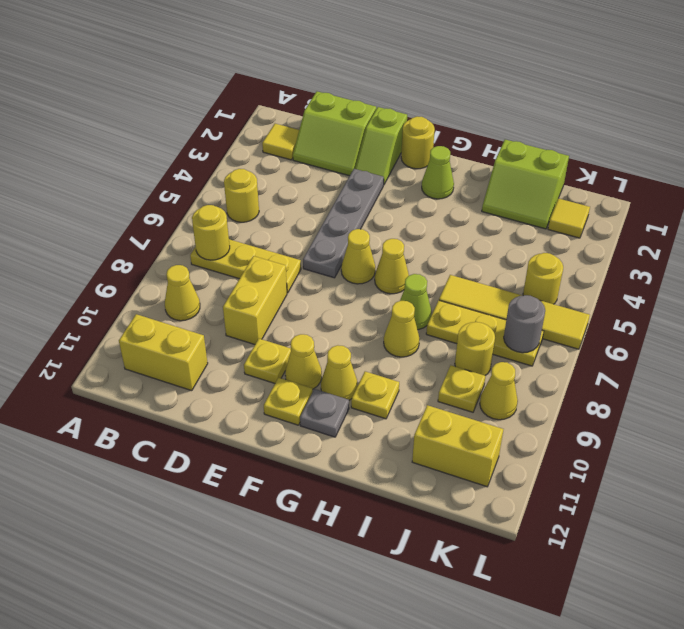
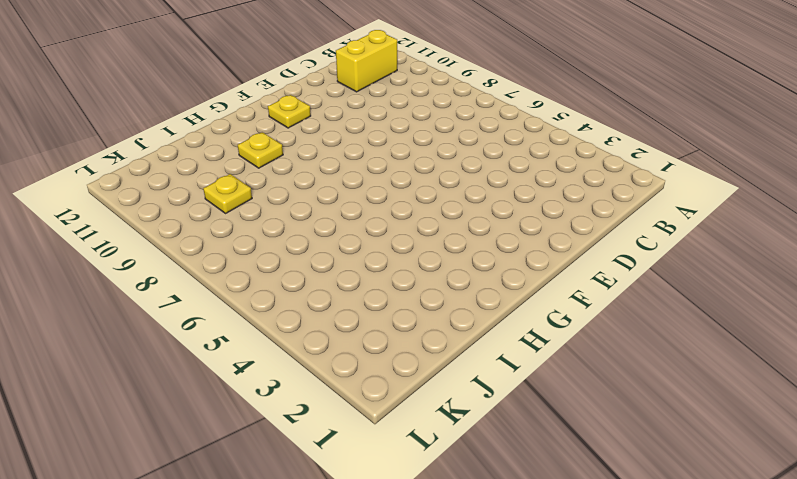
none -> yellow 1x1 tile [262,124,299,160]
none -> yellow 1x1 round brick [224,169,259,222]
none -> yellow 1x3 plate [190,239,301,293]
none -> yellow 1x1 cone [165,265,200,321]

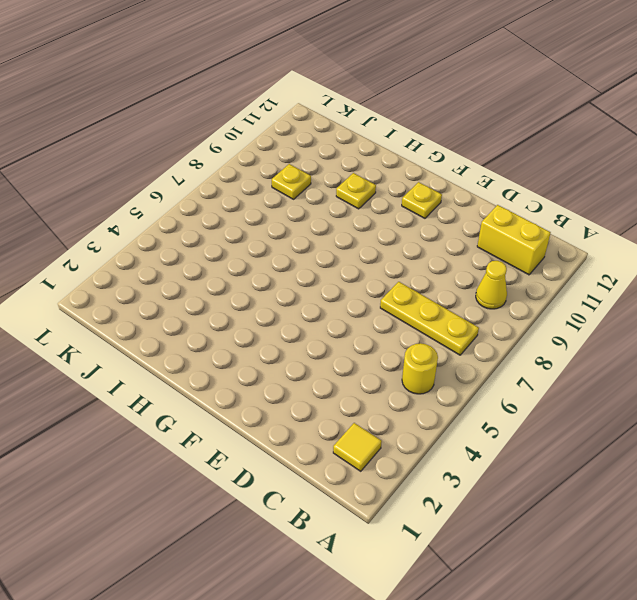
none -> lime 2x2 slope [293,91,376,176]
none -> yellow 1x2 brick [223,256,287,344]
none -> lime 1x2 slope [355,107,407,184]
none -> grey 1x4 plate [303,169,384,278]

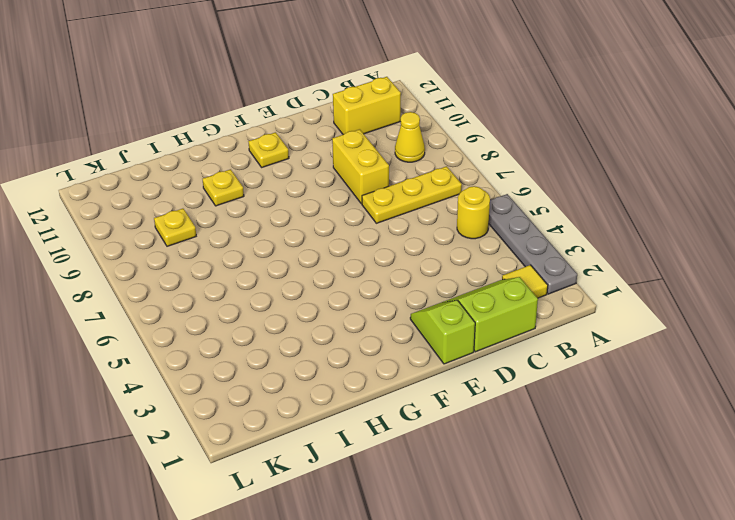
grey 1x4 plate [489,194,577,294] -> grey 1x4 plate moved to [303,169,384,278]
none -> yellow 1x1 plate [244,339,291,383]
none -> yellow 1x1 round brick [401,116,435,169]
none -> yellow 1x1 cone [341,229,375,284]
none -> yellow 1x1 cone [285,334,322,389]

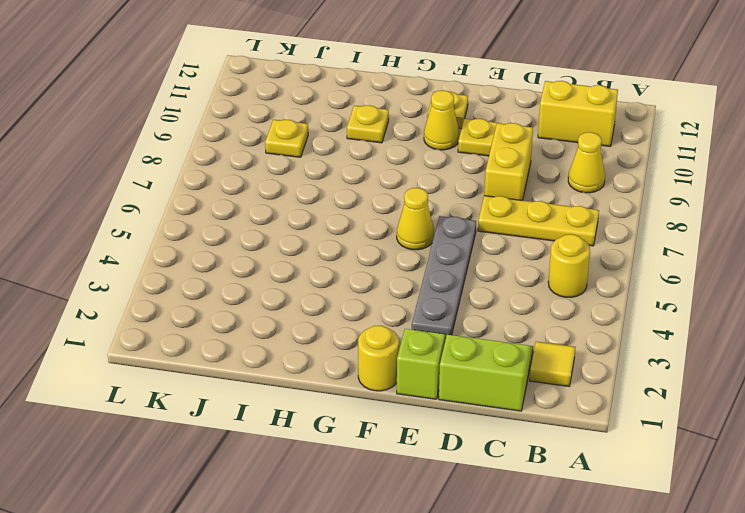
none -> lime 1x1 cone [422,146,454,199]
none -> yellow 1x1 cone [375,239,409,294]
none -> yellow 1x1 cone [321,345,358,400]
none -> grey 1x1 plate [300,389,349,437]

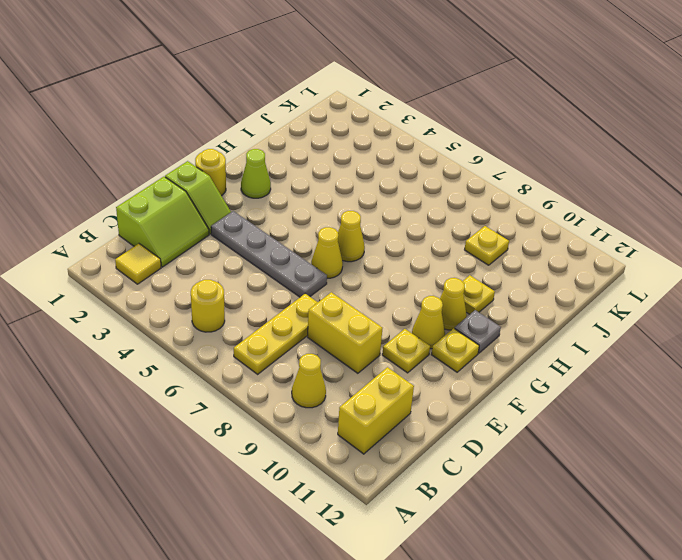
none -> lime 1x1 cone [400,274,432,330]
none -> yellow 1x1 cone [384,301,420,357]
none -> lime 2x2 slope [482,140,569,229]
none -> yellow 1x4 tile [439,275,590,349]

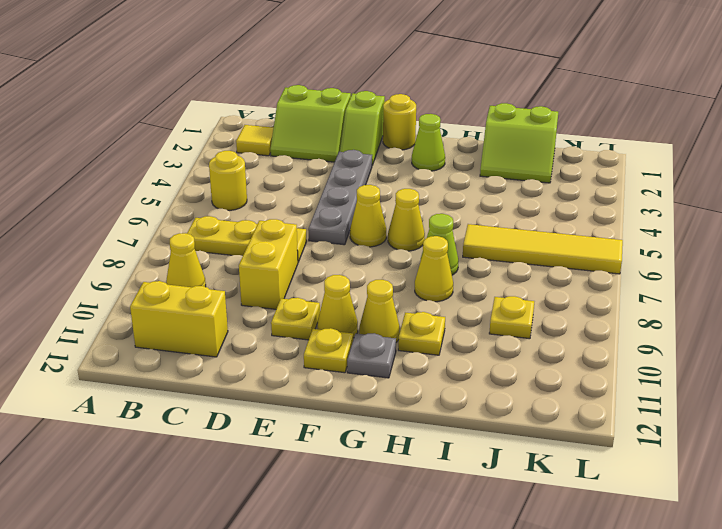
none -> yellow 1x3 plate [426,300,544,366]
none -> yellow 1x1 round brick [455,322,495,376]
none -> yellow 1x2 brick [412,405,504,487]
none -> yellow 1x1 tile [548,198,590,238]

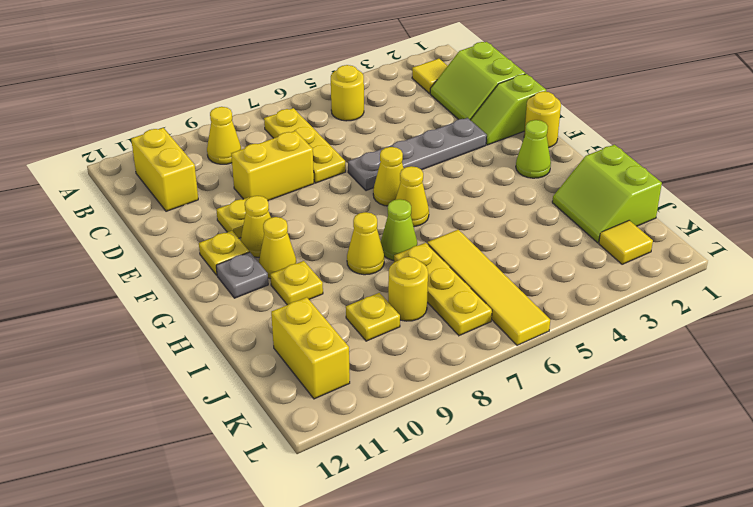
none -> yellow 1x1 round brick [523,253,563,304]
none -> yellow 1x1 cone [480,362,518,420]
none -> yellow 1x1 round brick [192,205,230,260]
none -> grey 1x1 round brick [504,295,545,353]

